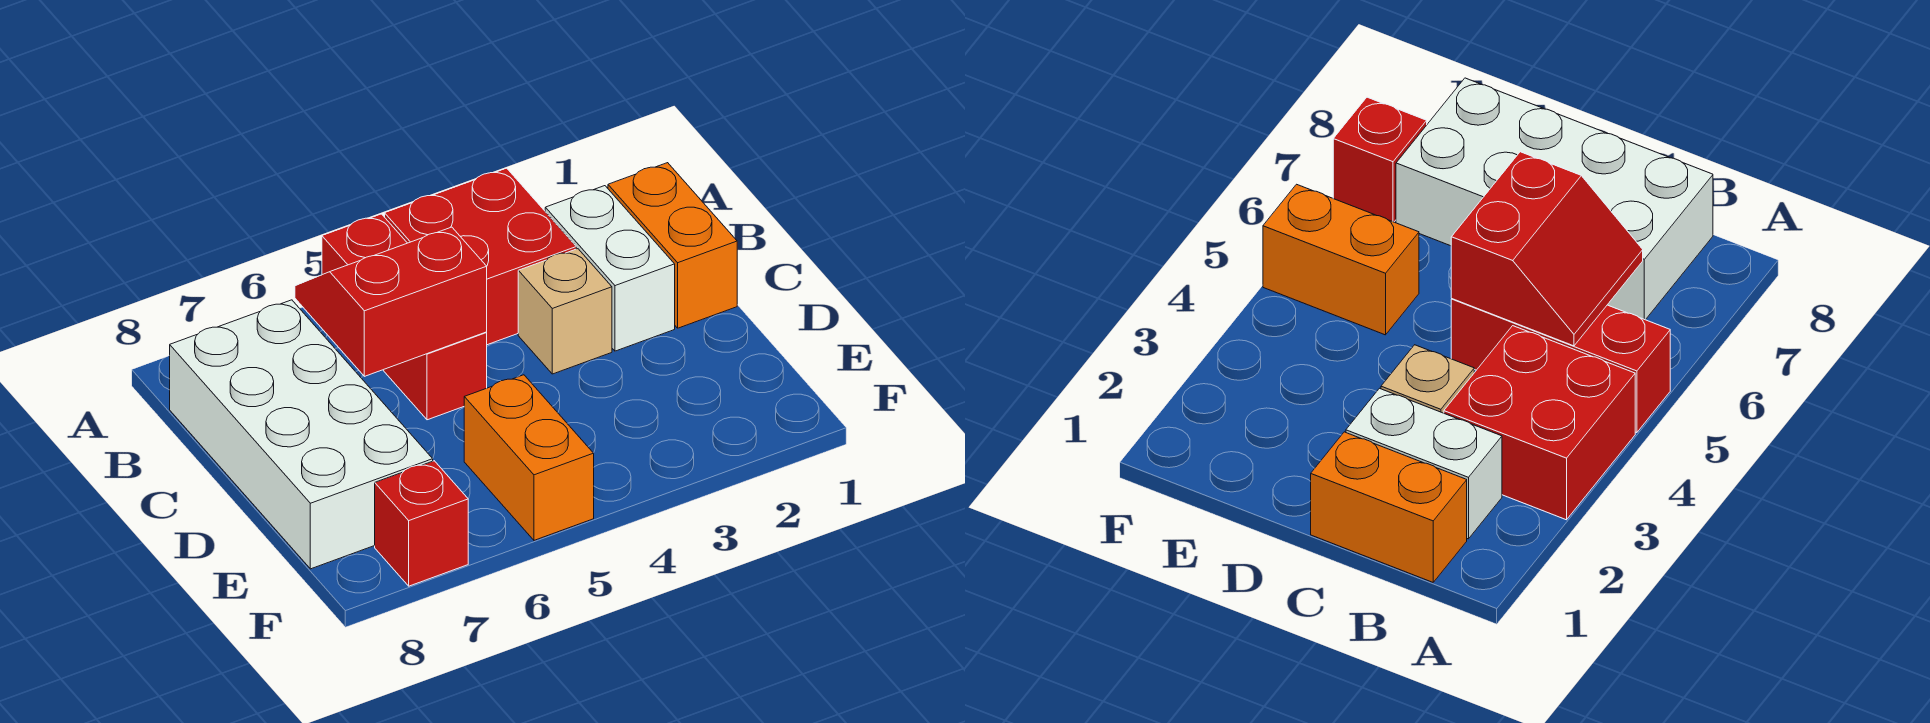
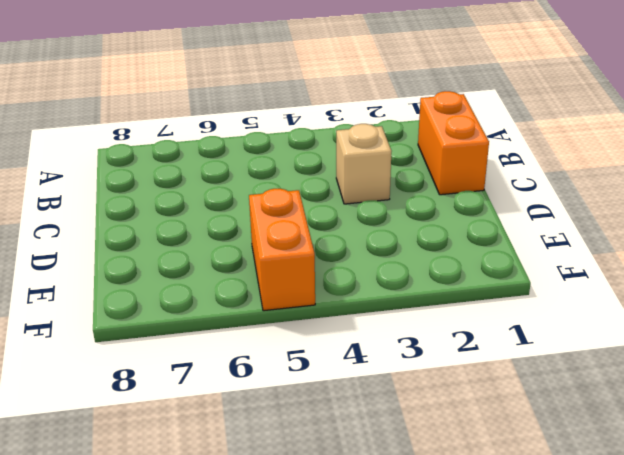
none -> red 2x2 brick [385,168,576,345]
none -> red 1x3 brick [322,214,487,420]

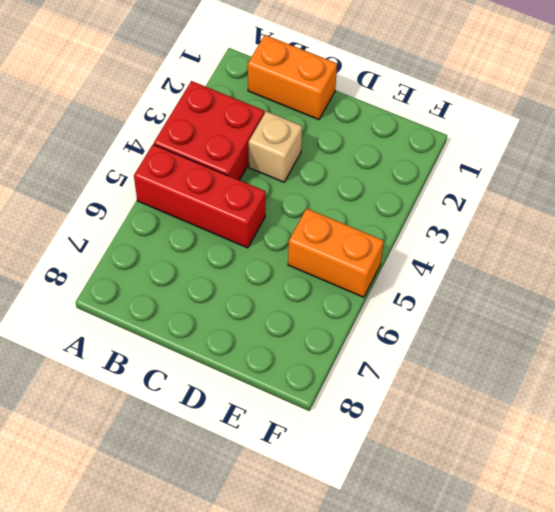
none -> white 1x2 brick [545,186,675,351]
none -> white 2x4 brick [170,300,433,569]

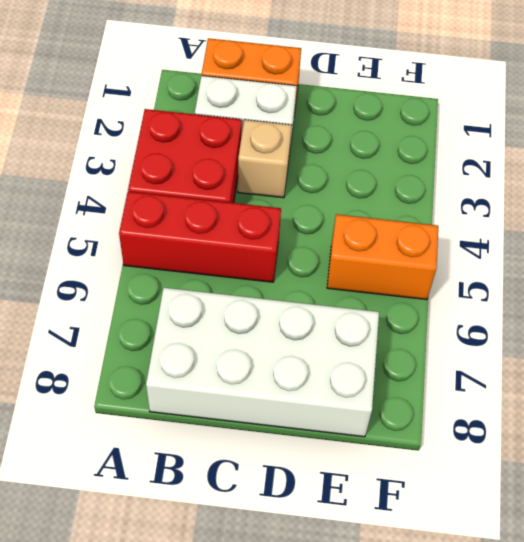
none -> red 1x1 brick [375,461,468,586]
none -> red 2x2 slope [295,227,487,376]

